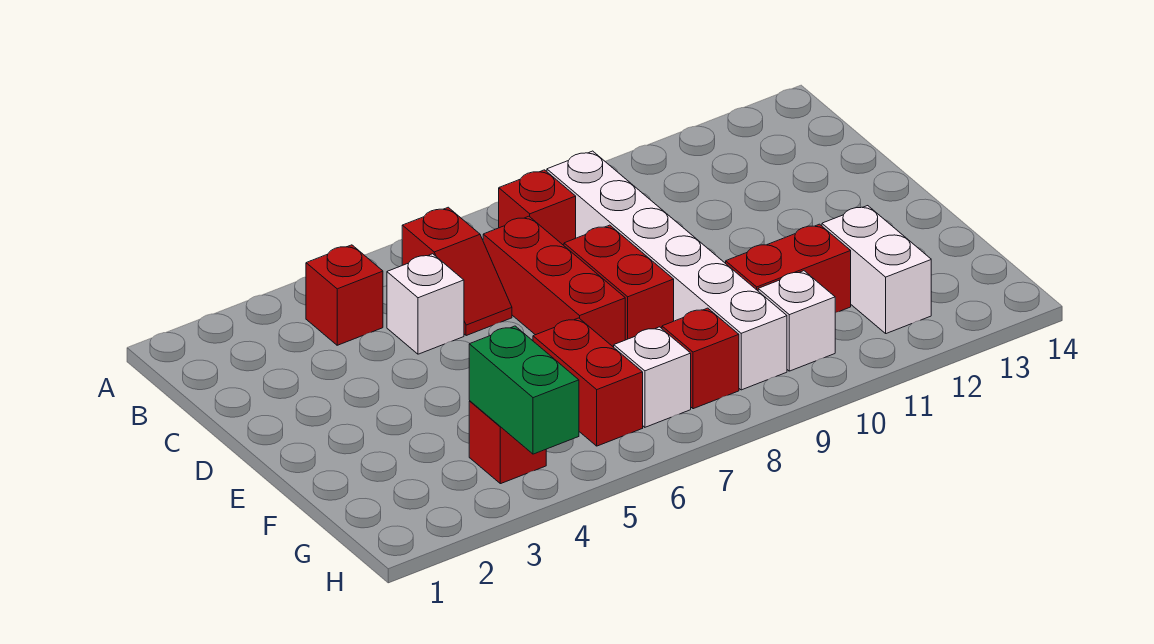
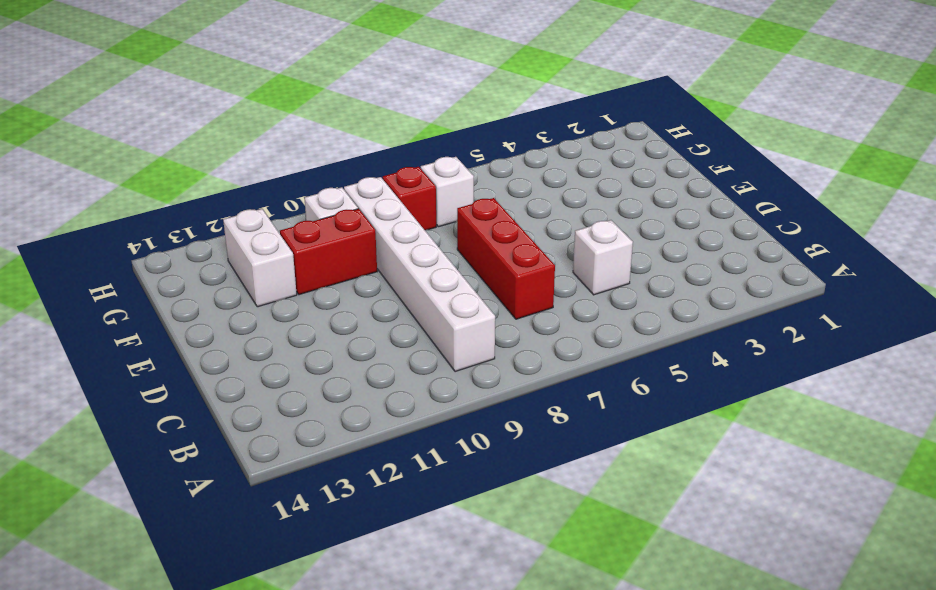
none -> red 1x1 brick [306,245,383,345]
none -> red 1x2 slope [402,207,512,336]
none -> red 1x1 brick [499,170,576,245]

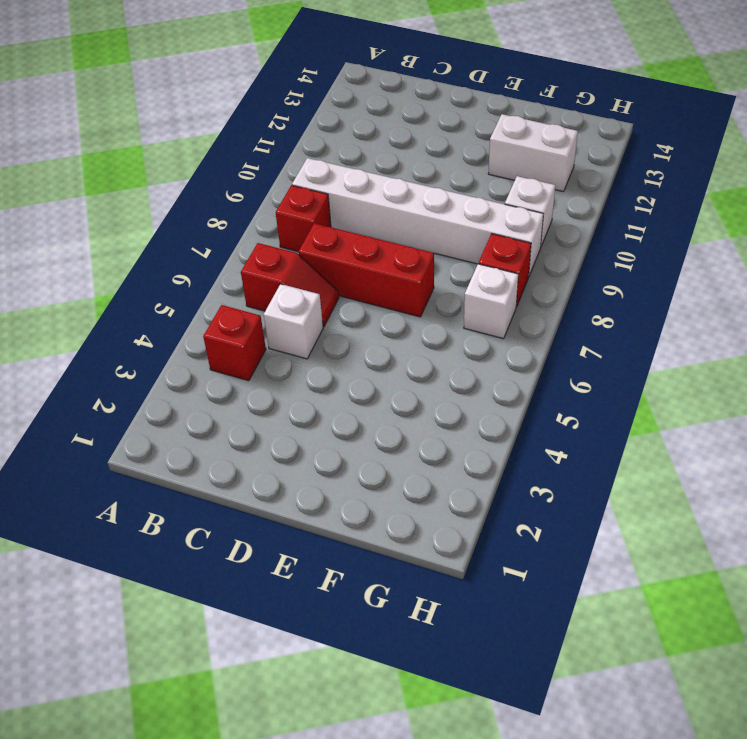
none -> red 1x2 brick [564,225,674,340]
none -> red 1x2 brick [533,318,643,446]
none -> red 1x2 brick [726,224,851,313]

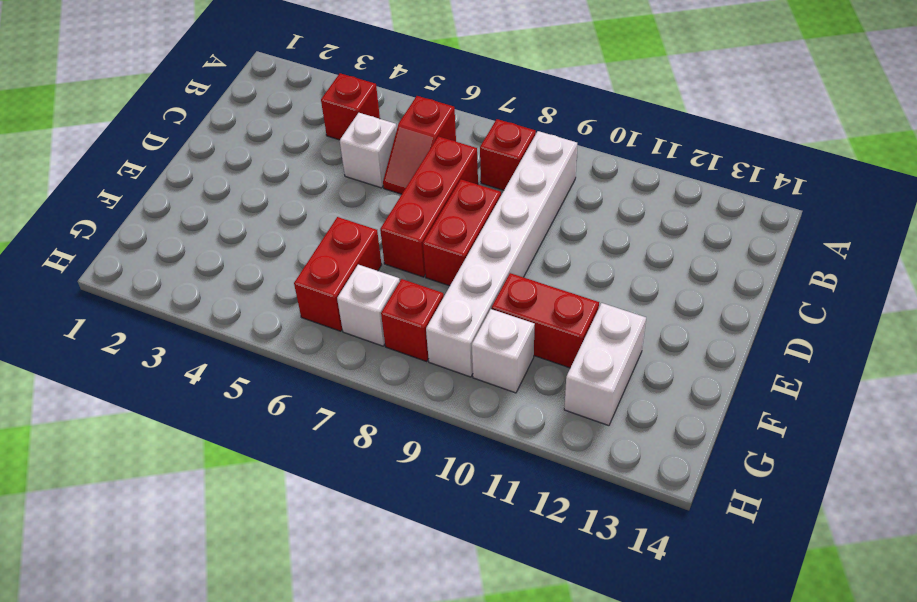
none -> red 1x1 brick [469,401,546,484]
none -> green 1x2 brick [469,326,579,454]

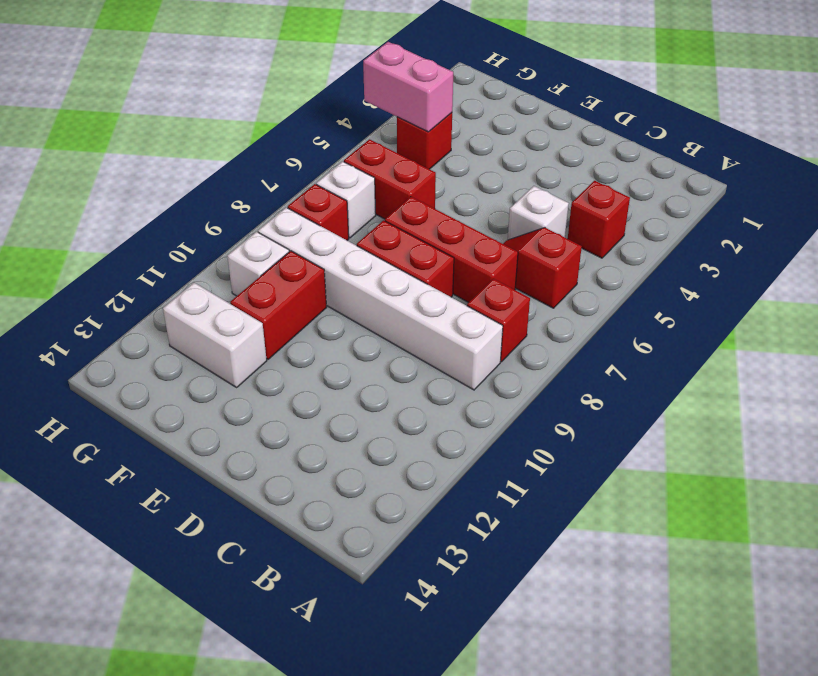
pink 1x2 brick [363,42,453,132] -> green 1x2 brick [469,326,579,454]

